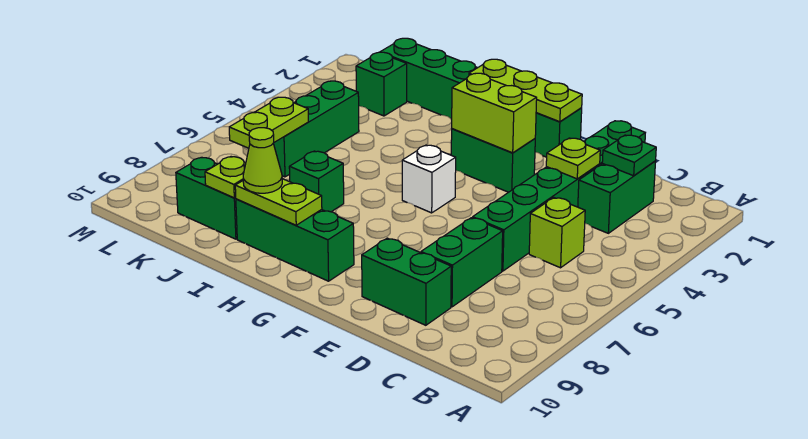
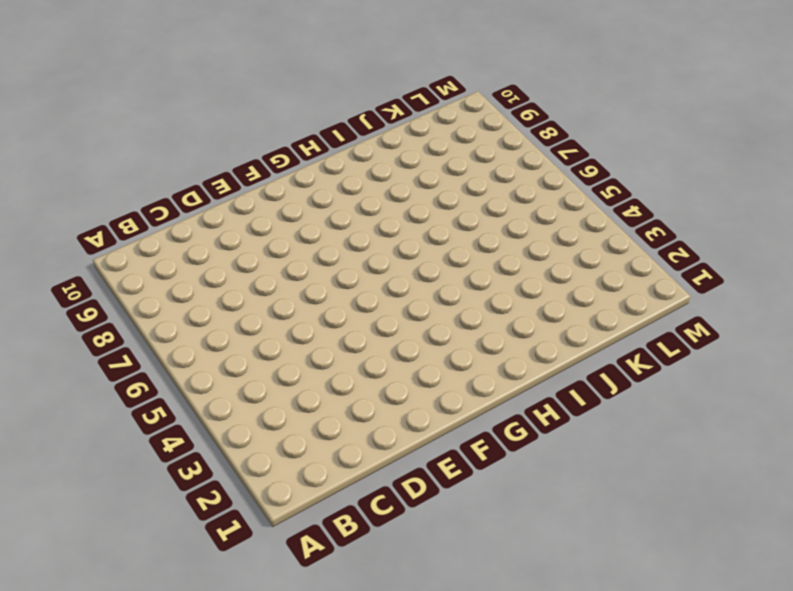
none -> green 1x2 brick [578,161,656,233]
none -> lime 1x1 brick [529,198,585,268]
none -> green 1x6 brick [473,121,645,271]

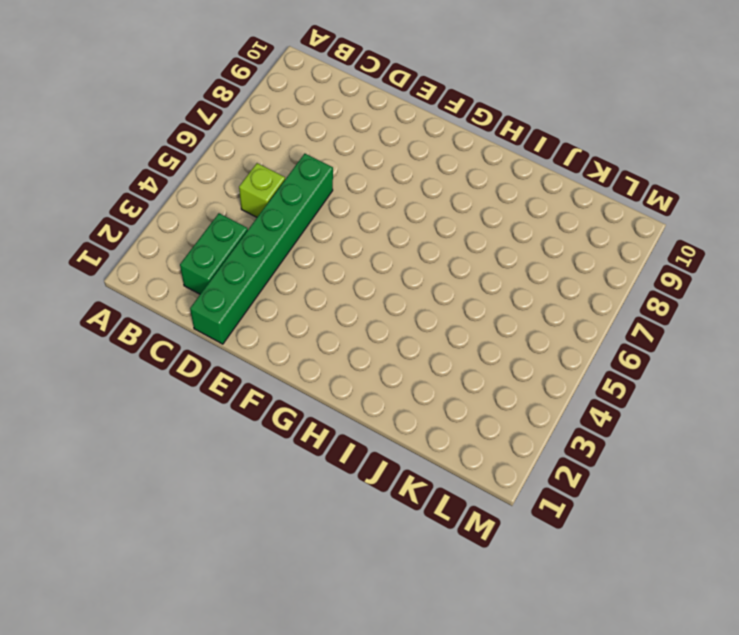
none -> green 1x2 brick [421,218,503,307]
none -> green 1x2 brick [362,238,451,325]
none -> green 1x6 brick [381,38,582,157]

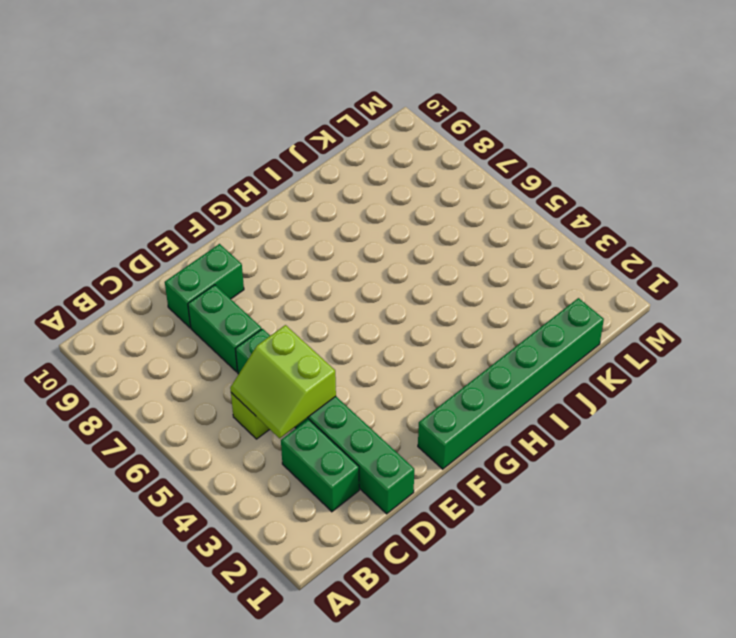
lime 2x2 slope [230,325,336,438] -> none
none -> green 1x2 brick [451,129,535,192]
none -> white 1x1 brick [402,145,456,213]
none -> green 1x3 brick [236,199,354,281]

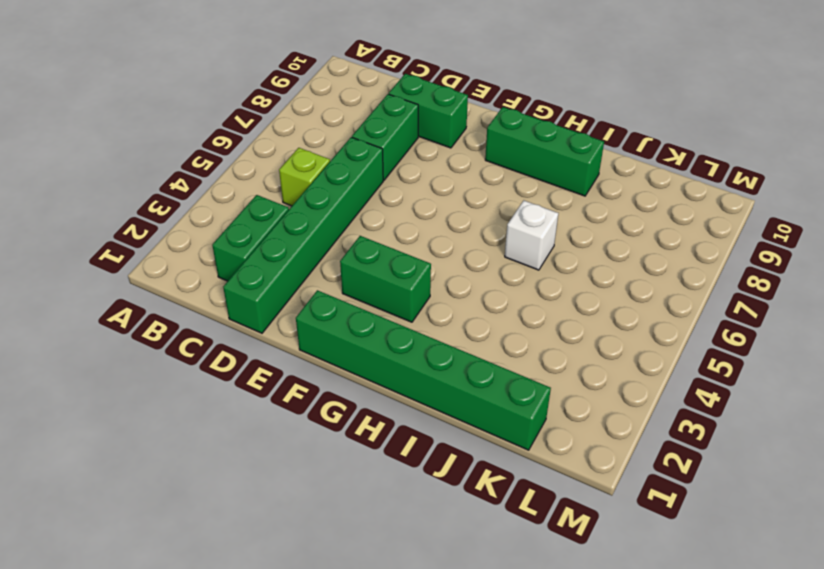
white 1x1 brick [505,201,558,270] -> white 1x1 brick moved to [402,145,456,213]
none -> green 1x1 brick [289,151,344,212]
none -> green 1x2 brick [176,157,237,239]
none -> green 1x1 brick [356,52,407,116]

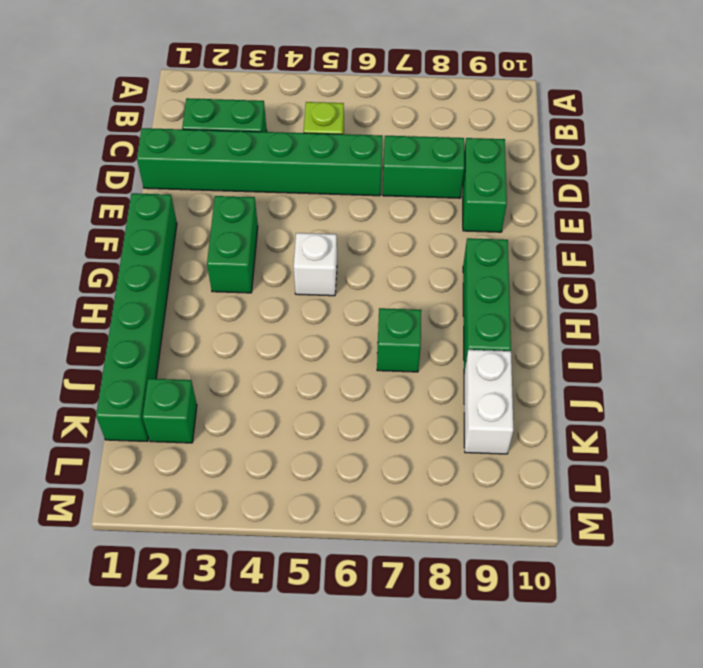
white 1x2 brick [464,350,513,454] -> green 1x2 brick [176,157,237,239]
none -> green 1x3 brick [273,81,359,177]
none -> green 1x1 plate [602,135,656,176]
none -> lime 1x1 plate [546,138,600,179]

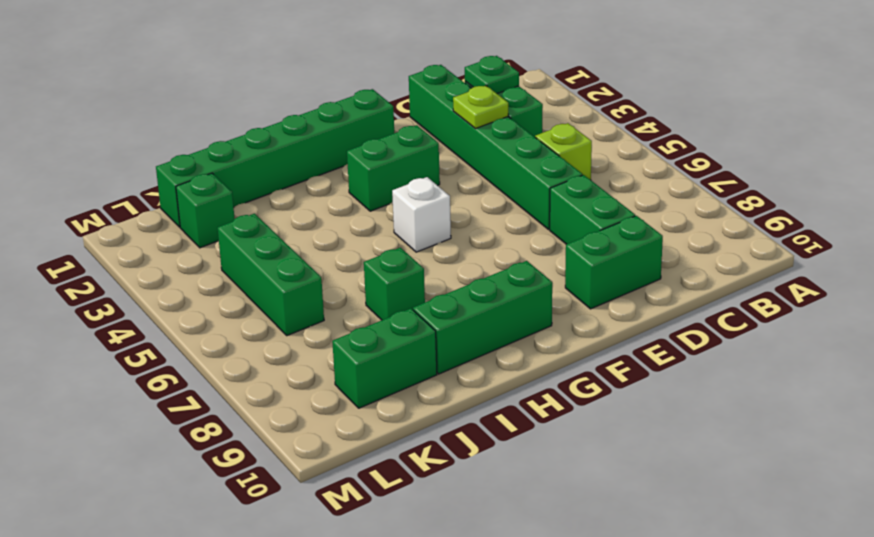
none -> lime 1x3 plate [469,59,582,122]
none -> lime 1x2 brick [452,73,537,153]
none -> lime 1x2 plate [235,179,322,225]

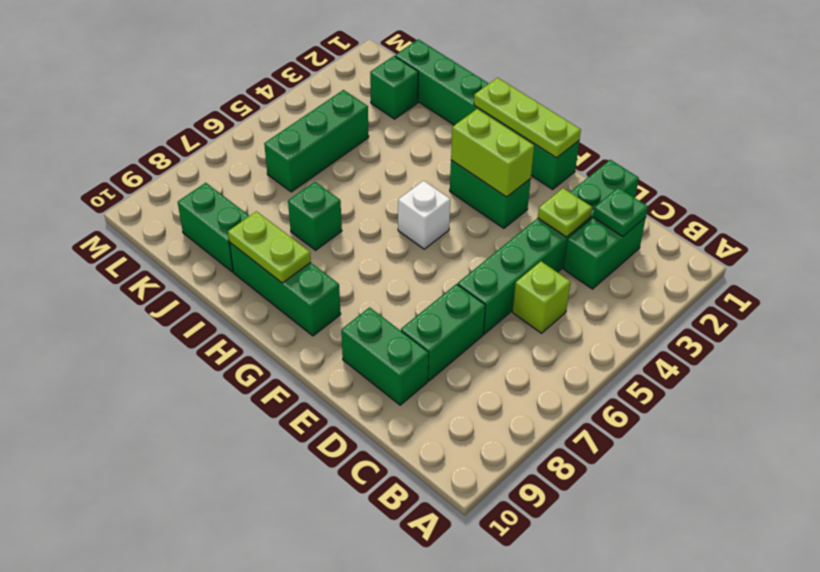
none -> lime 1x1 plate [205,157,246,198]
none -> lime 1x2 plate [229,97,308,148]
none -> lime 1x1 cone [243,128,282,193]

